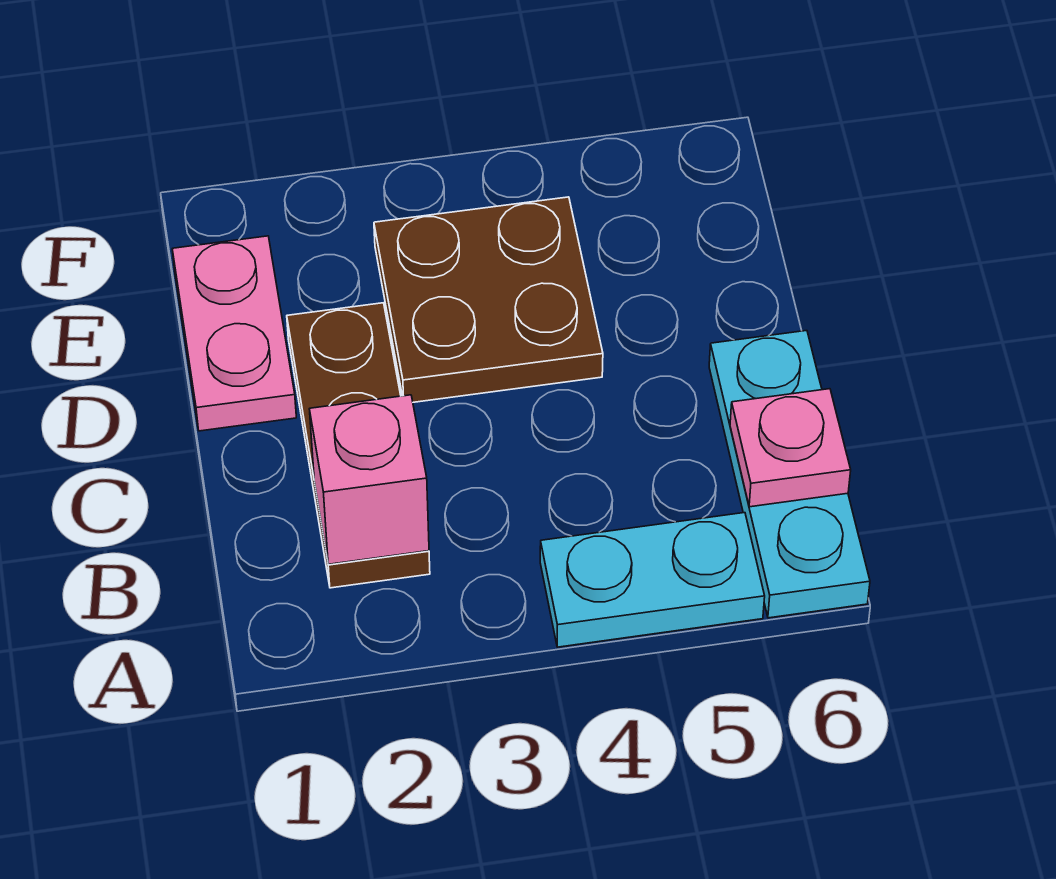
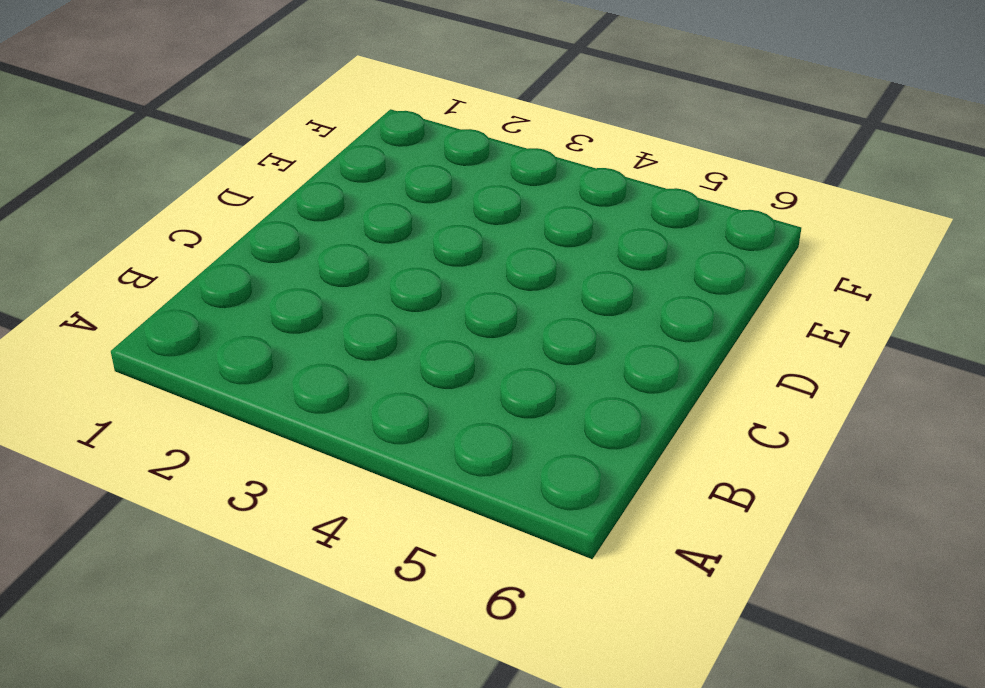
none -> cyan 1x2 plate [540,513,765,647]
none -> cyan 1x3 plate [709,331,870,618]

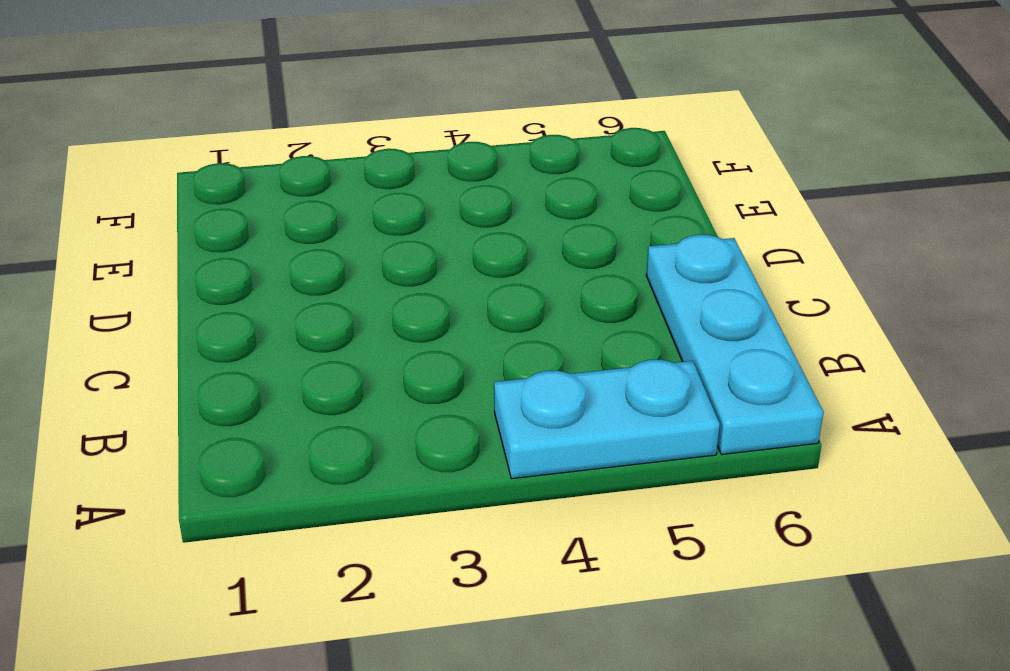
none -> brown 1x3 plate [287,303,430,588]
none -> pink 1x2 plate [172,236,296,431]

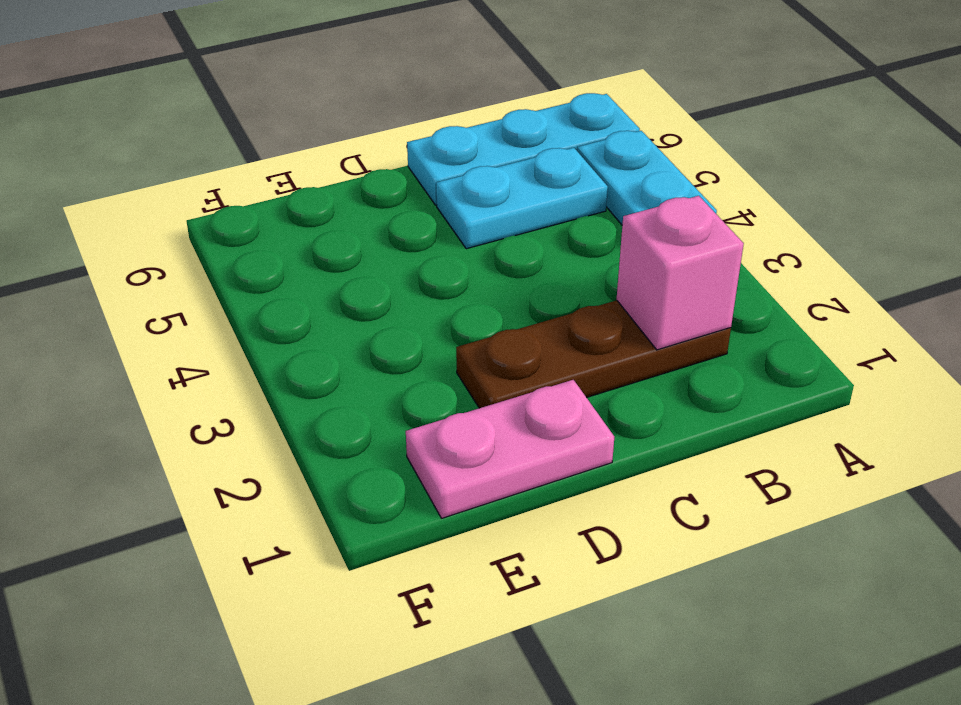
cyan 1x2 plate [436,148,608,249] -> none
none -> brown 2x2 plate [374,197,603,402]
none -> pink 1x1 plate [730,389,851,507]

